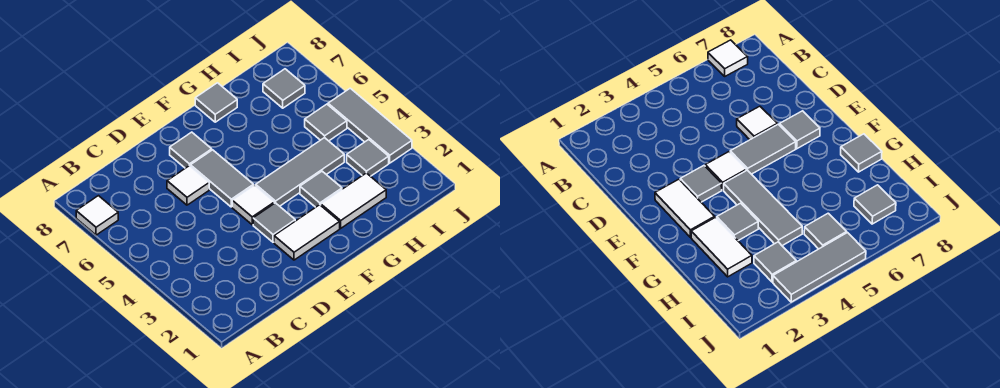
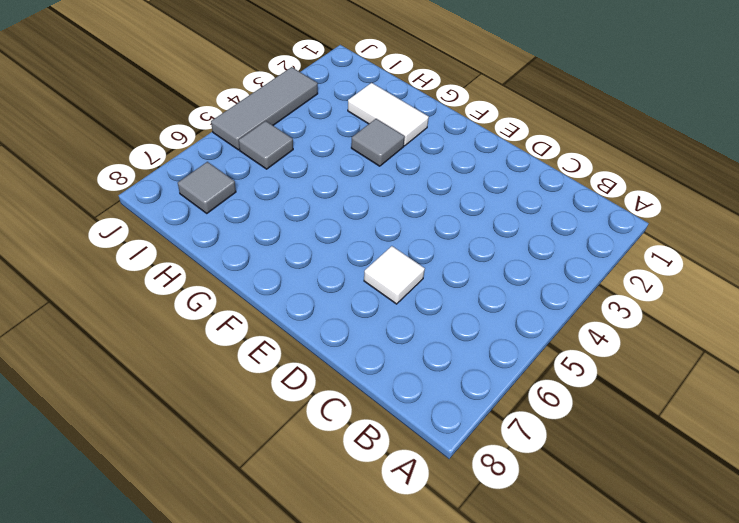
none -> white 1x1 tile [76,196,118,235]
none -> white 1x2 tile [274,205,340,260]
none -> grey 1x1 tile [253,203,295,242]

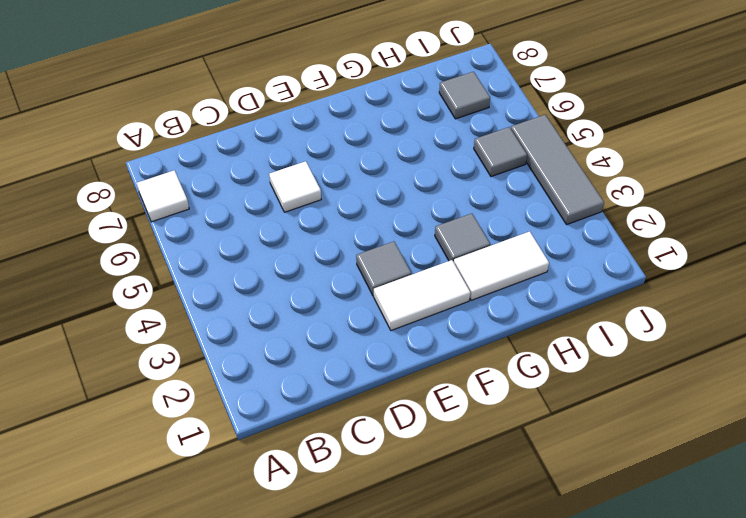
none -> white 1x1 tile [232,185,274,225]
none -> grey 1x2 tile [190,150,254,207]
none -> grey 1x1 tile [170,132,212,168]

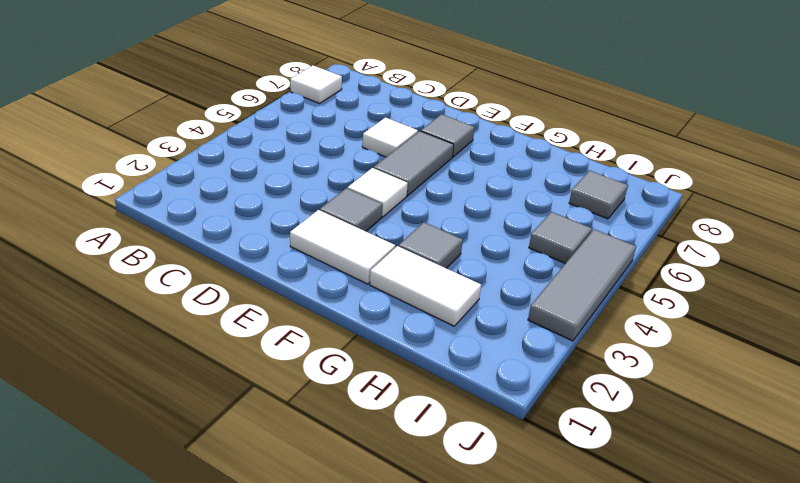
none -> grey 1x3 tile [256,138,344,206]
none -> grey 1x1 tile [195,83,237,122]
none -> grey 1x1 tile [347,140,389,176]

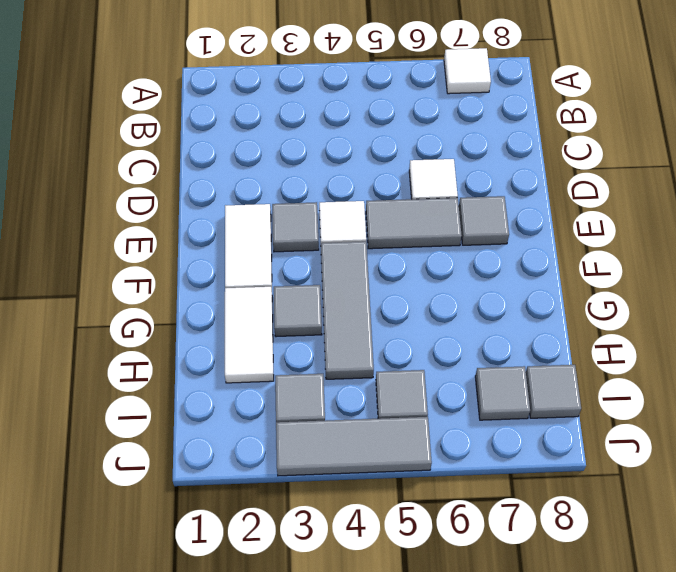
grey 1x1 tile [526,365,581,418] -> grey 1x1 tile moved to [195,83,237,122]

